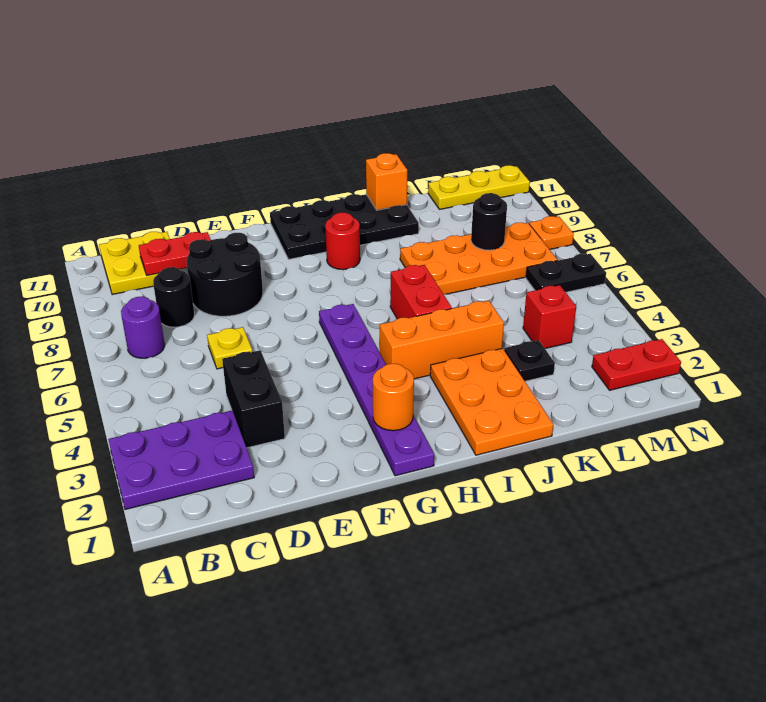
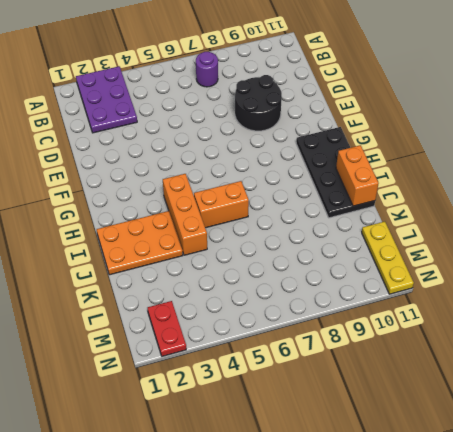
orange 1x2 brick [194,181,249,228] -> red 1x2 brick [390,265,452,319]
orange 1x2 brick [336,145,379,206] -> orange 1x1 brick [366,153,407,210]
none -> yellow 2x2 plate [99,232,181,295]
none -> black 1x1 round brick [153,267,194,327]
none -> black 1x2 brick [222,350,285,448]

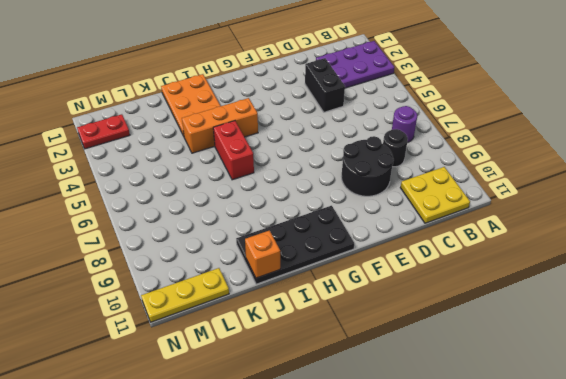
none -> yellow 1x1 plate [207,327,252,369]
none -> purple 1x6 plate [319,304,434,476]
none -> red 1x1 round brick [325,213,360,270]

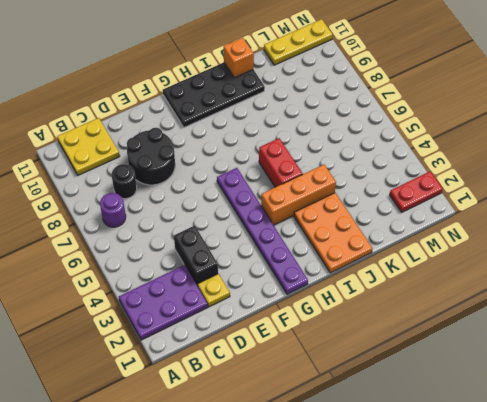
yellow 1x1 plate [198,274,230,307] -> yellow 1x1 plate moved to [207,327,252,369]
none -> red 1x1 round brick [325,213,360,270]
none -> orange 2x4 plate [400,223,557,294]
none -> black 1x1 plate [504,340,555,381]

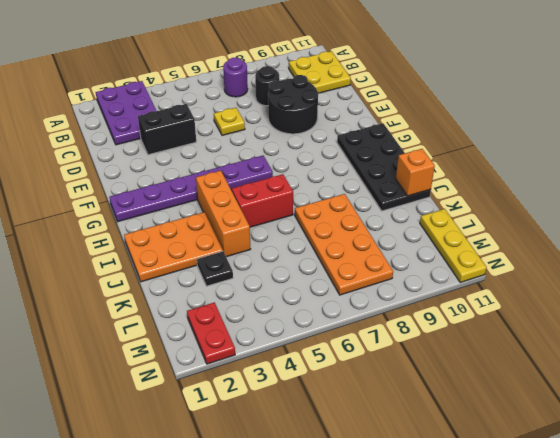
none -> red 1x1 round brick [325,213,360,270]
none -> red 1x1 brick [523,285,576,348]
none -> black 1x2 plate [526,254,606,292]

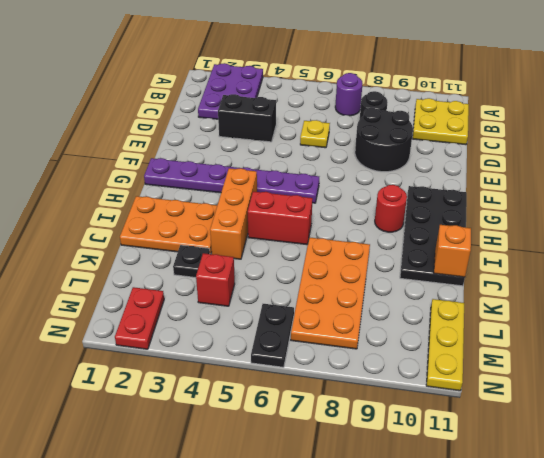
none -> orange 1x1 plate [529,216,574,250]
none -> red 1x2 plate [139,232,211,276]
none -> orange 1x1 round brick [373,364,414,431]

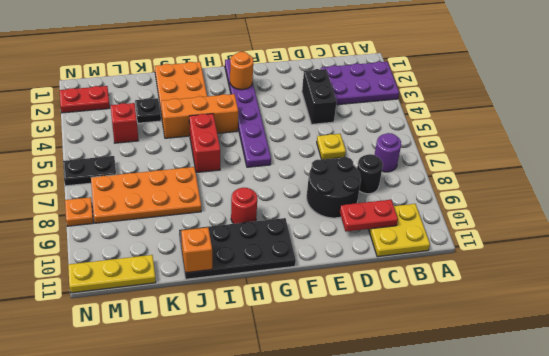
none -> black 1x1 round brick [471,193,507,250]

